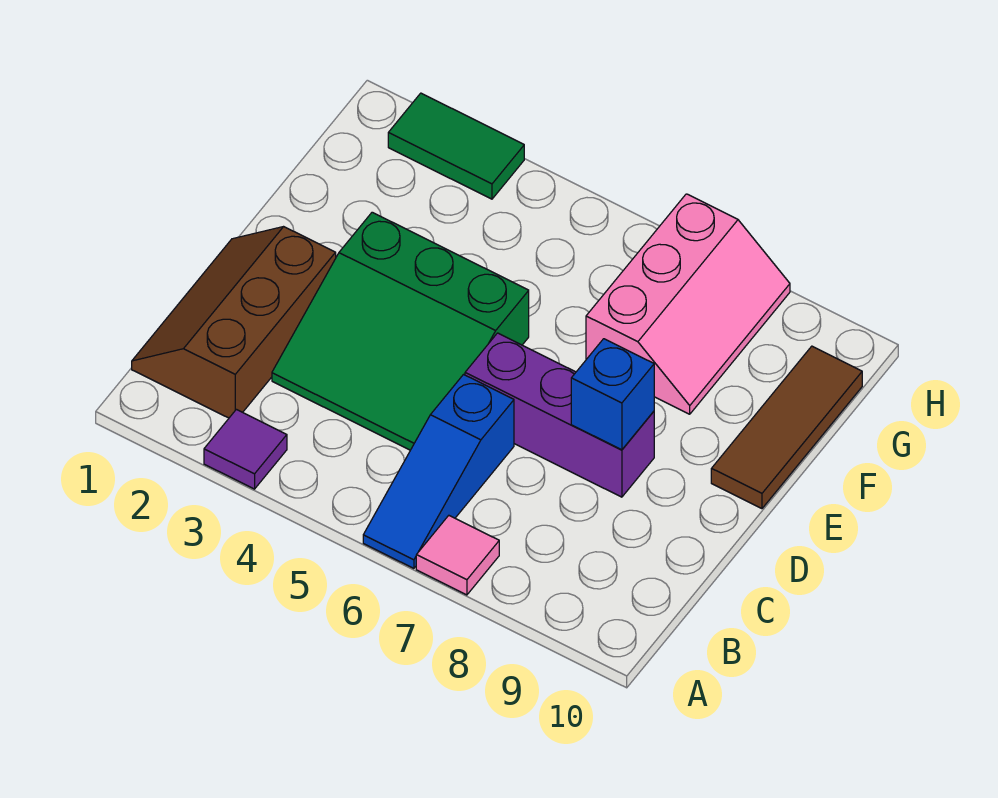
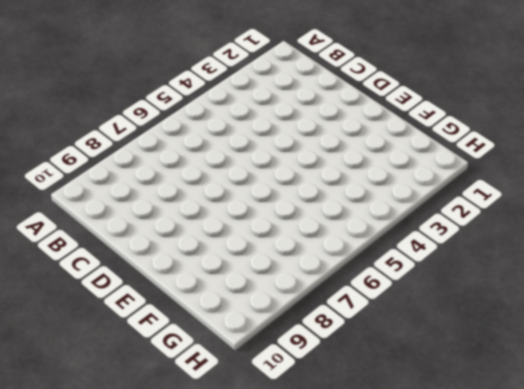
none -> purple 1x1 tile [204,409,287,489]
none -> blue 1x3 slope [363,375,514,568]

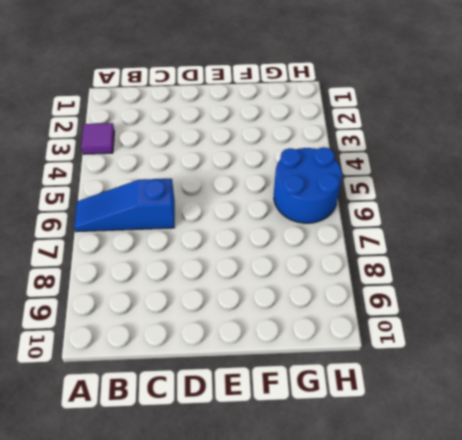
blue 2x2 round brick [274,147,342,223] -> none
none -> pink 1x1 tile [416,516,499,595]
none -> brown 2x3 slope [132,227,336,418]

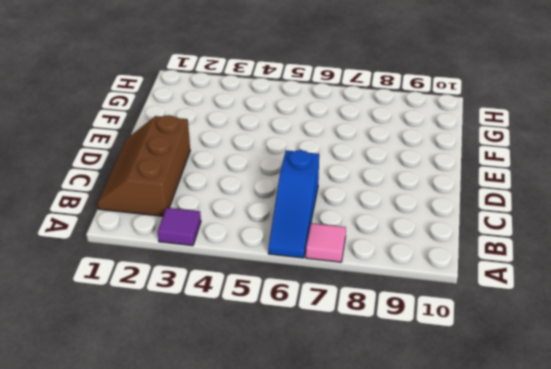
none -> green 3x3 slope [272,212,529,450]
none -> purple 1x3 brick [465,333,654,497]

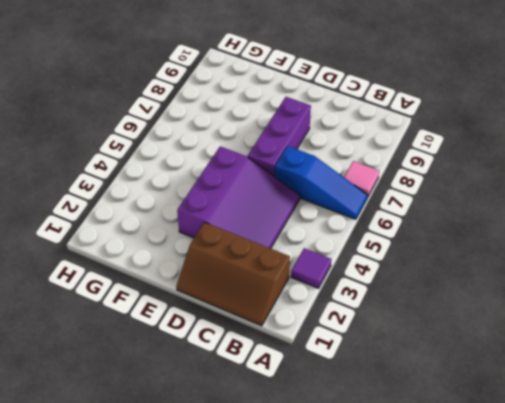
purple 3x3 slope [177,146,300,249] -> green 3x3 slope [272,212,529,450]
none -> brown 1x3 tile [711,346,862,509]
none -> pink 2x3 slope [586,194,790,414]

